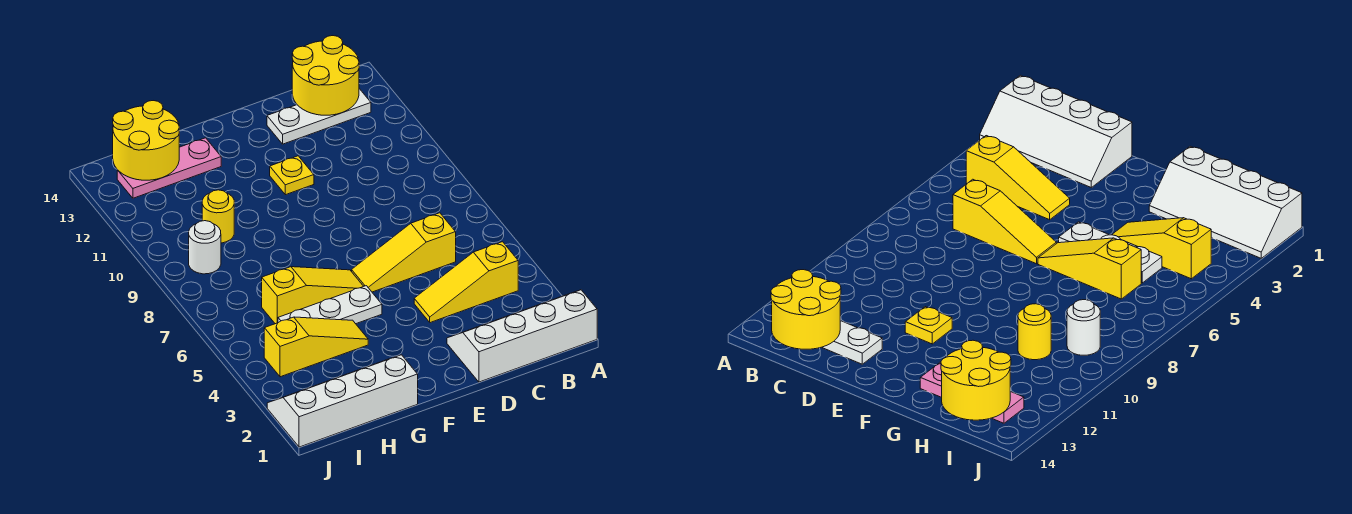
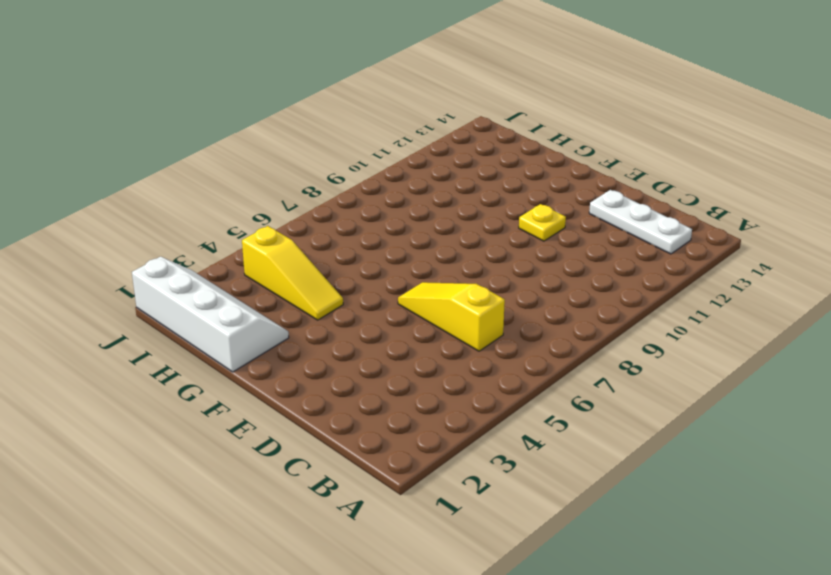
none -> white 2x4 slope [447,290,597,382]
none -> yellow 1x3 slope [414,242,518,323]
none -> white 1x3 plate [278,286,382,324]

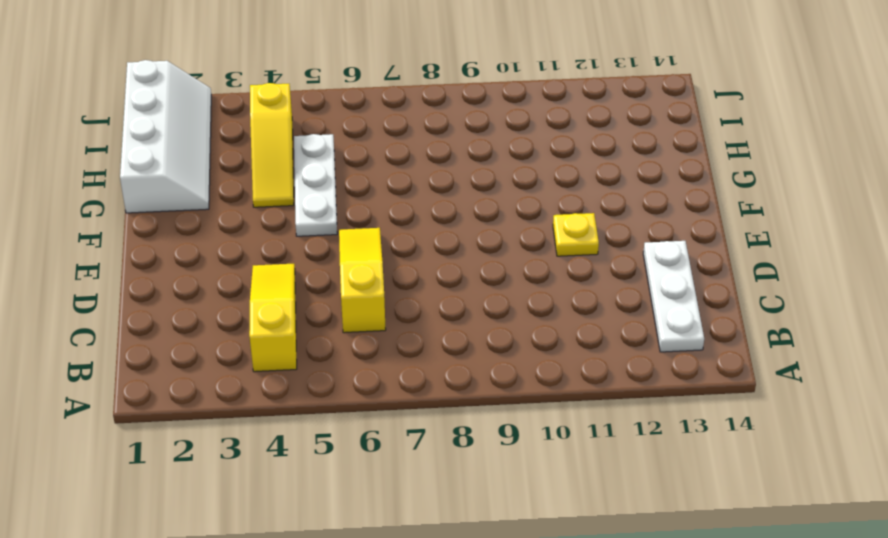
none -> white 2x4 slope [447,290,597,382]
none -> yellow 1x3 slope [262,267,363,324]
none -> pink 1x3 plate [117,138,221,198]

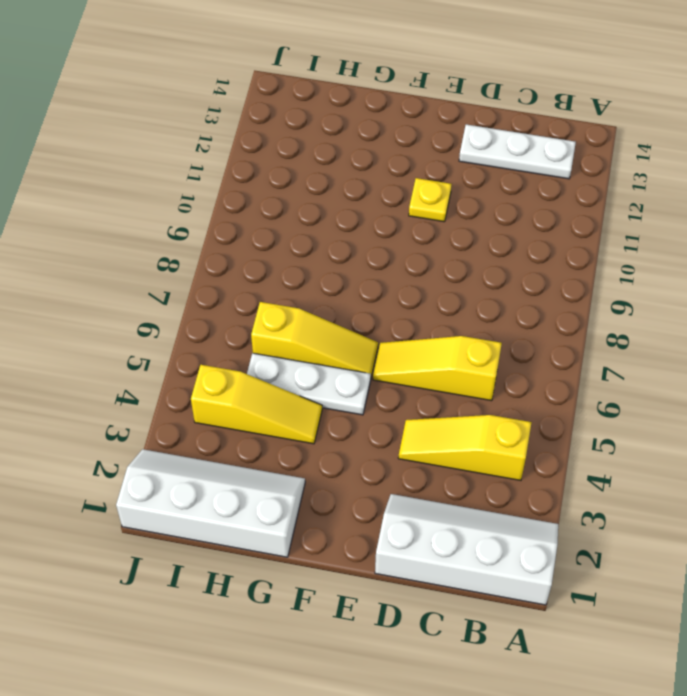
none -> pink 1x3 plate [117,138,221,198]
none -> yellow 1x1 round brick [202,190,234,243]
none -> white 1x1 round brick [189,221,221,274]

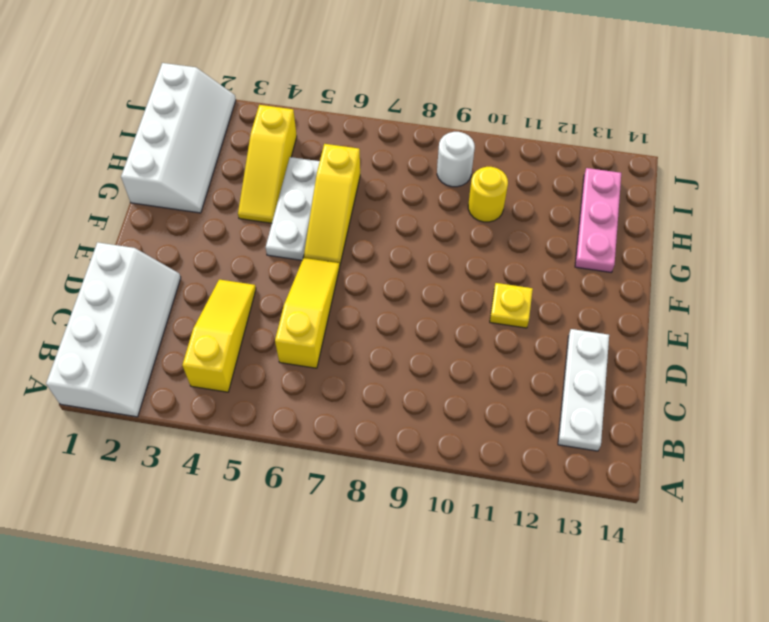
none -> yellow 2x2 round brick [292,36,359,115]
none -> yellow 2x2 round brick [113,101,179,180]

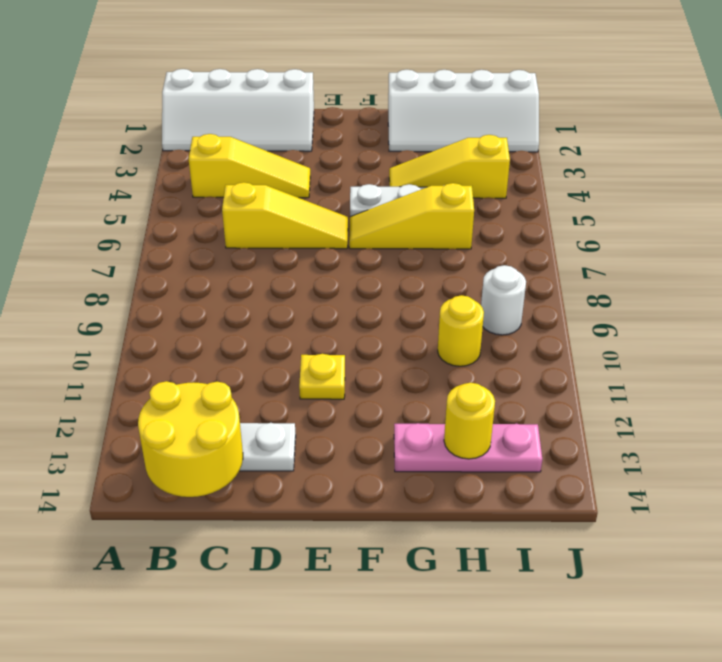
yellow 1x1 round brick [444,383,495,459] -> yellow 2x2 round brick [113,101,179,180]

